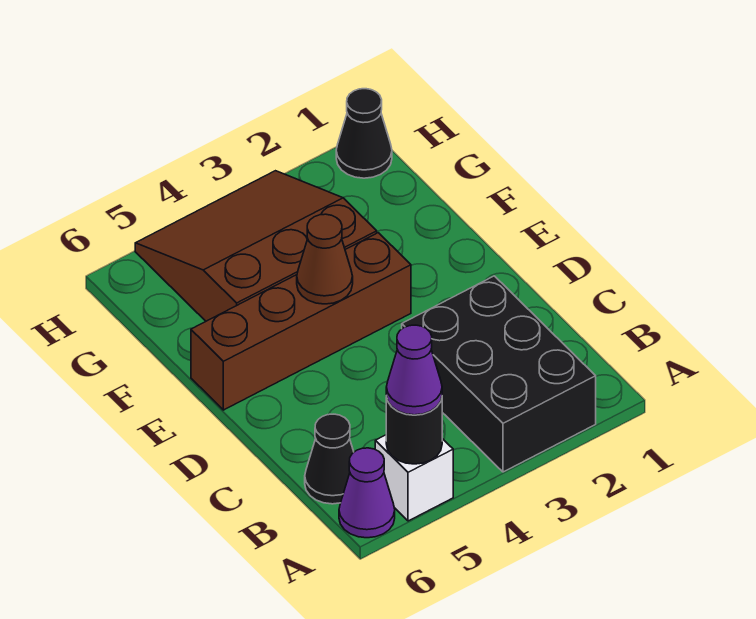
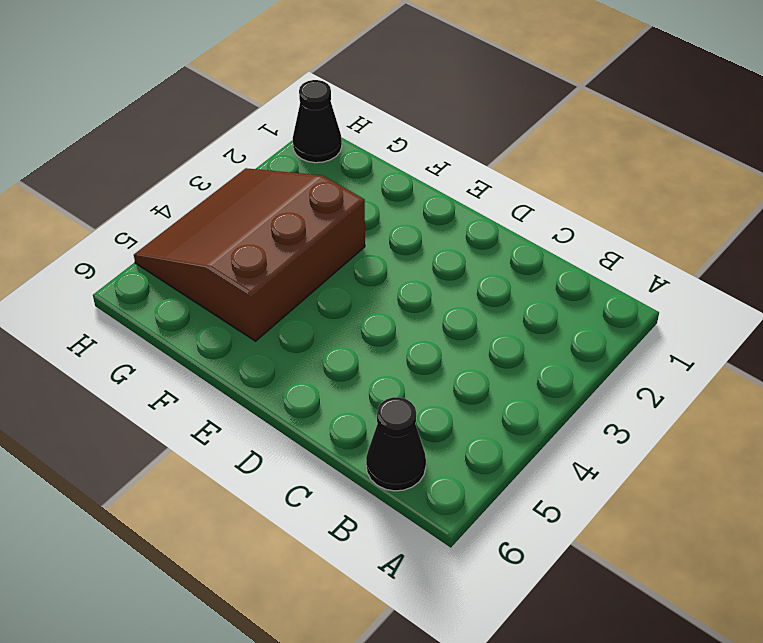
none -> black 2x3 brick [402,276,596,472]
none -> white 1x1 brick [375,435,453,521]

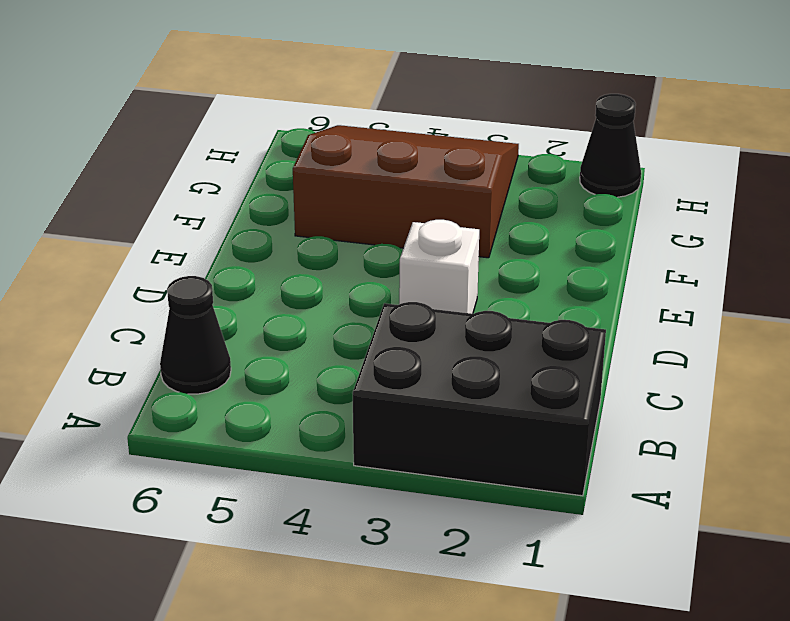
black 2x3 brick [353,302,606,496] -> black 2x3 brick turned to [402,276,596,472]
white 1x1 brick [399,220,479,314] -> white 1x1 brick moved to [375,435,453,521]
none -> purple 1x1 cone [339,448,395,538]
none -> brown 1x4 brick [191,233,411,410]

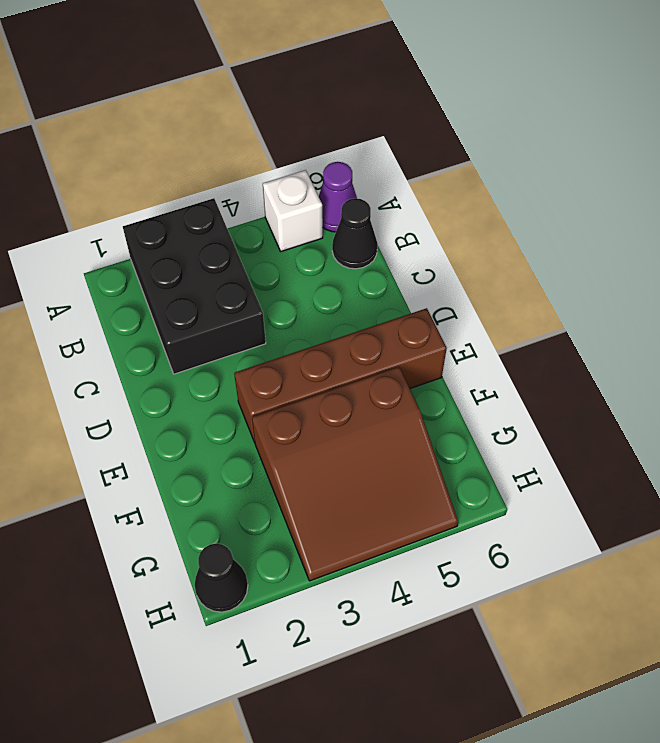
none -> black 1x1 round brick [386,396,442,464]
none -> brown 1x1 cone [297,214,353,304]

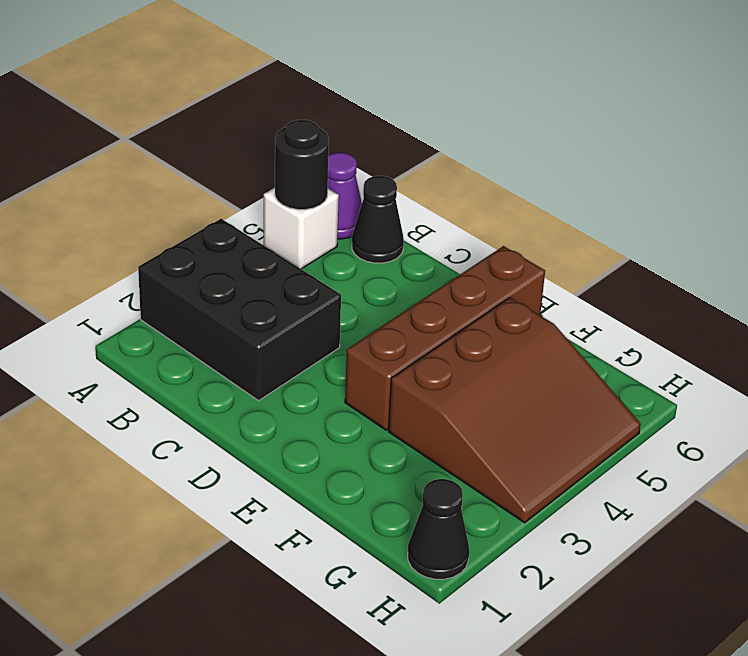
none -> brown 1x1 cone [297,214,353,304]
none -> purple 1x1 cone [386,325,442,415]

